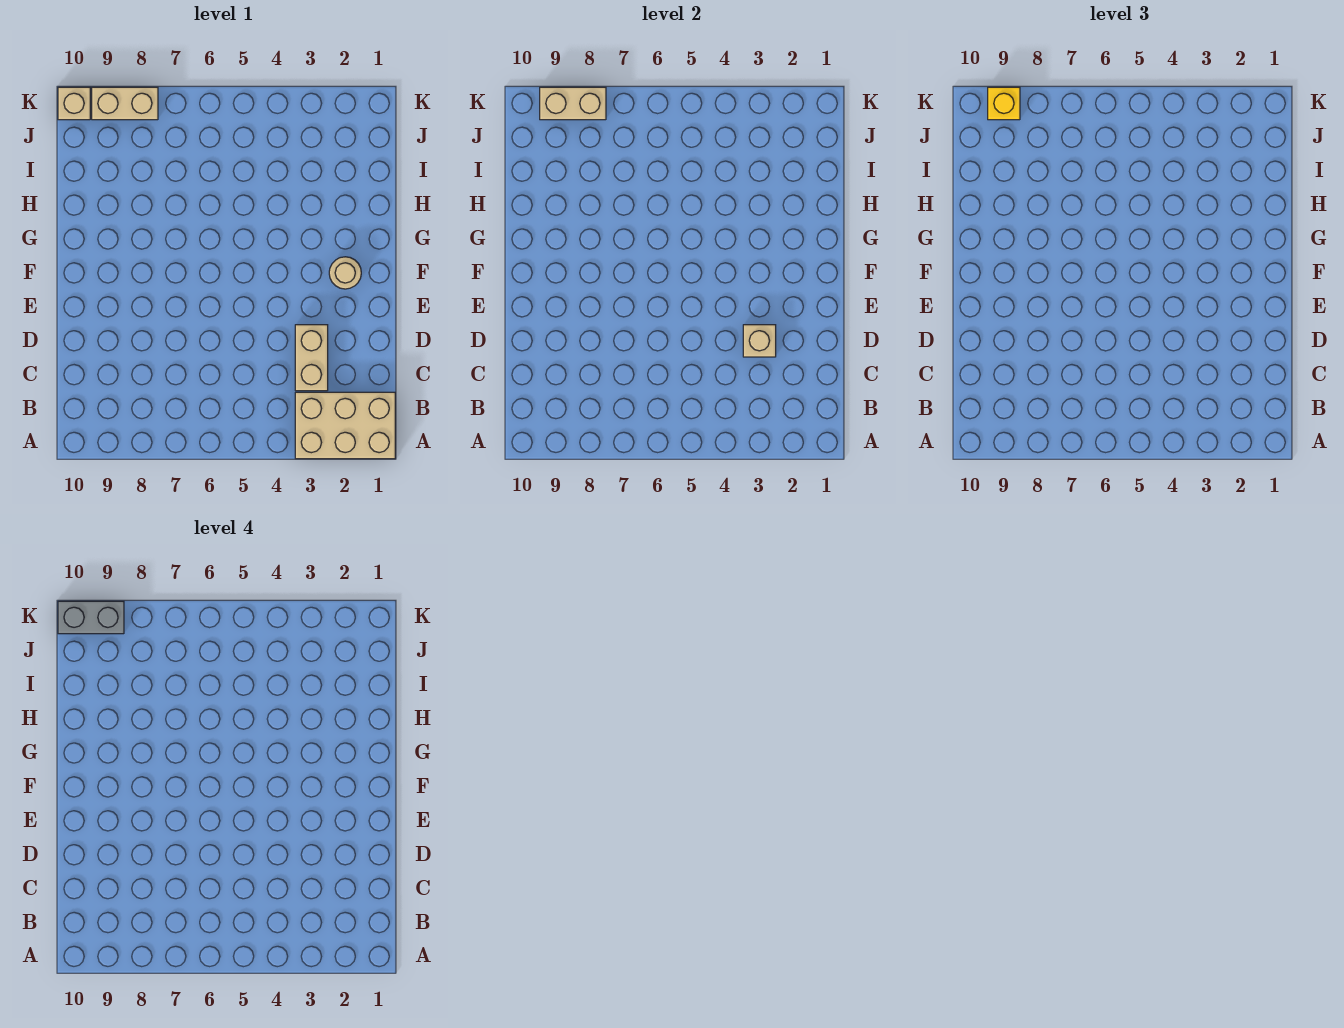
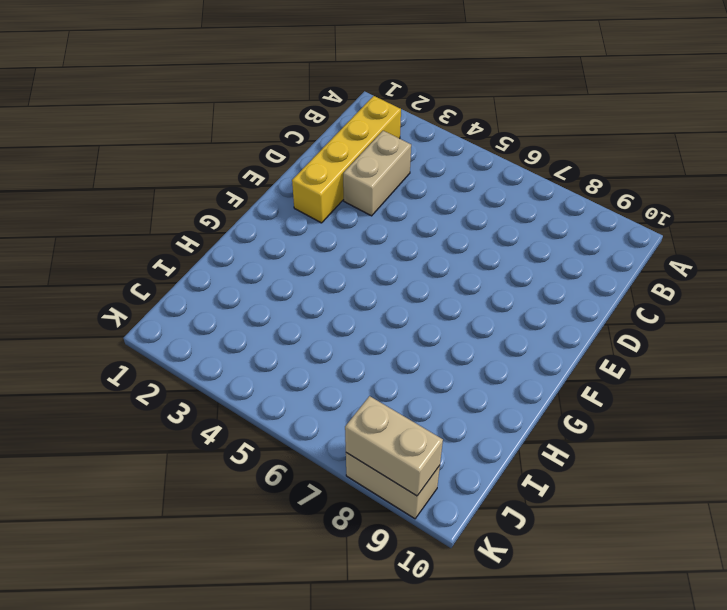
yellow 1x4 brick [292,96,401,223] -> tan 2x3 brick [295,392,395,459]
none -> tan 1x1 round brick [329,257,361,289]
none -> tan 1x1 brick [58,87,90,120]

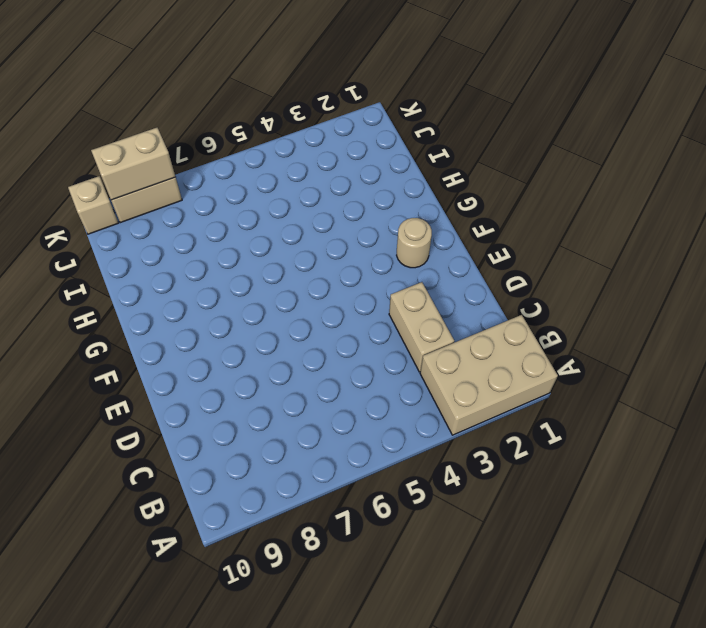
none -> tan 1x1 brick [743,325,776,357]
none -> yellow 1x1 brick [988,87,1020,120]

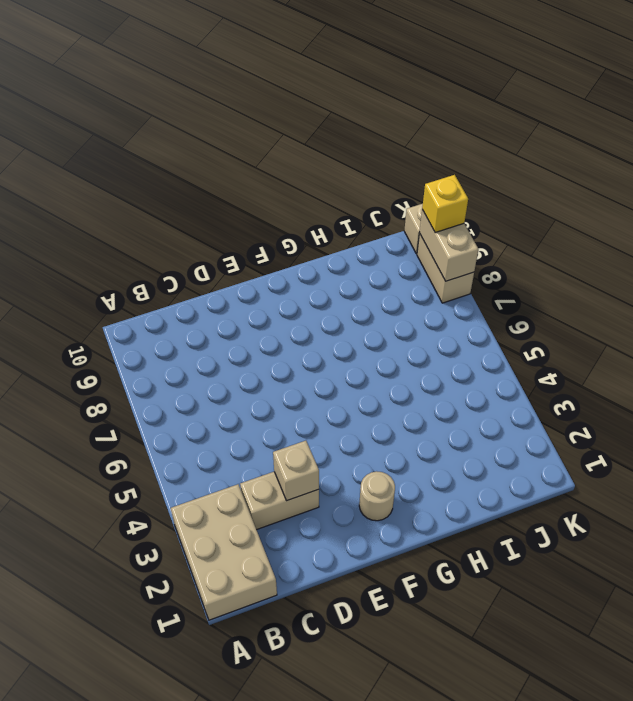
none -> grey 1x2 brick [58,601,124,634]

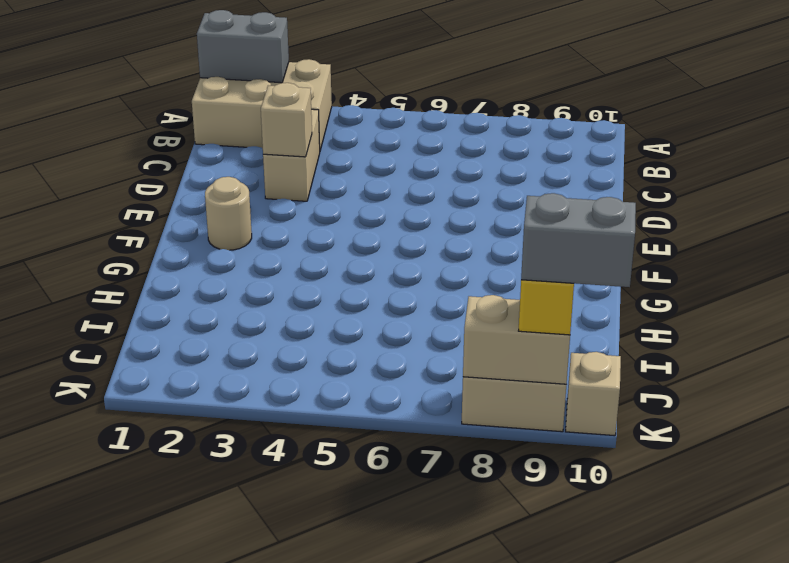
grey 1x2 brick [197,10,289,83] -> none

